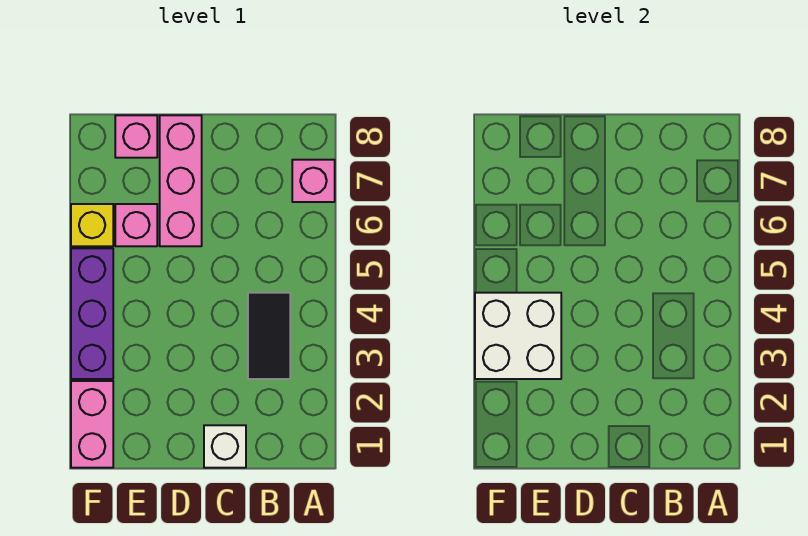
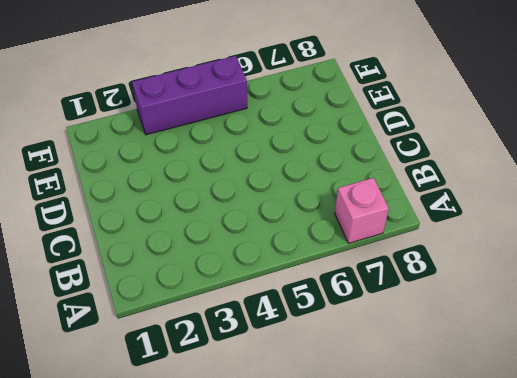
none -> black 1x2 tile [248,293,290,379]
none -> white 1x1 brick [204,425,246,468]

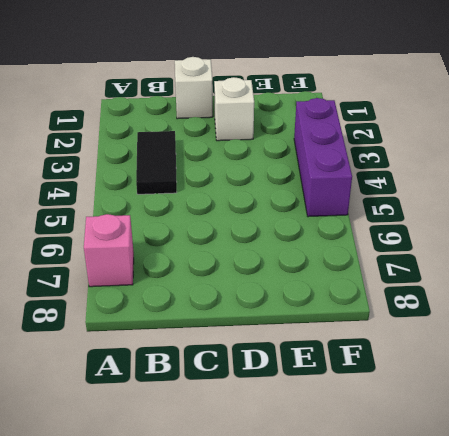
white 1x1 brick [214,77,254,141] -> none
none -> pink 1x3 brick [160,115,202,246]
none -> pink 1x1 brick [115,204,157,246]

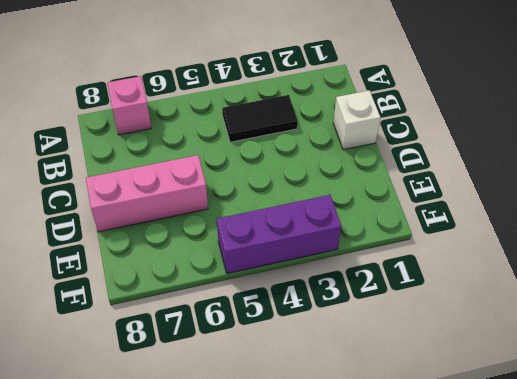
none -> pink 1x1 brick [115,204,157,246]
none -> pink 1x1 brick [115,115,157,158]

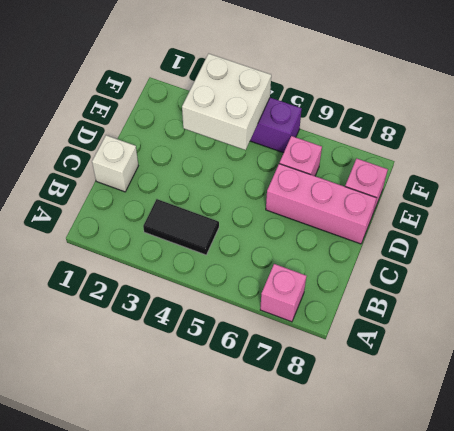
none -> pink 1x2 brick [71,381,113,468]
none -> yellow 1x1 brick [71,204,113,246]

